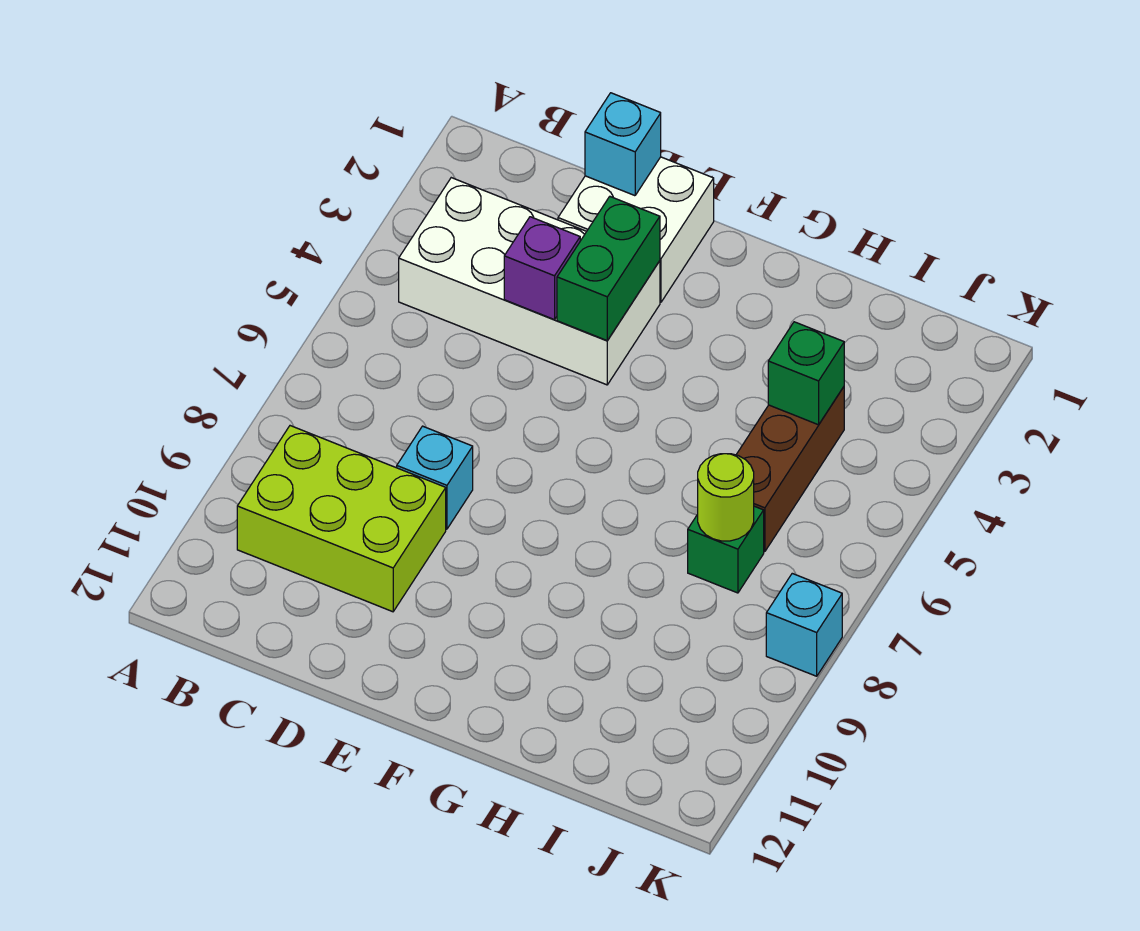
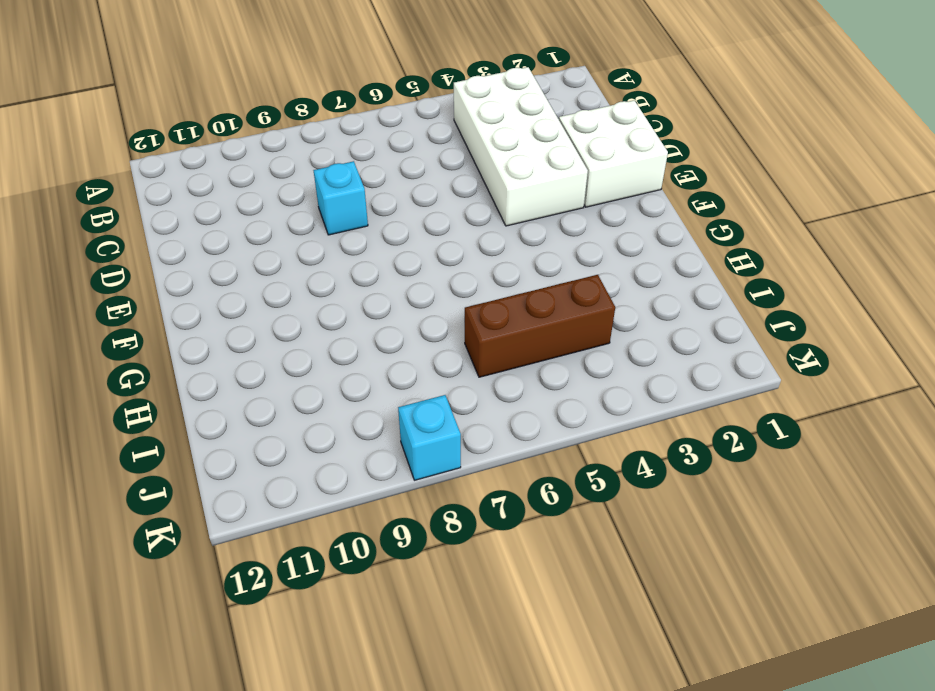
none -> lime 2x3 brick [237,426,446,612]
none -> green 1x1 brick [688,506,764,593]
none -> cyan 1x1 brick [585,93,661,196]

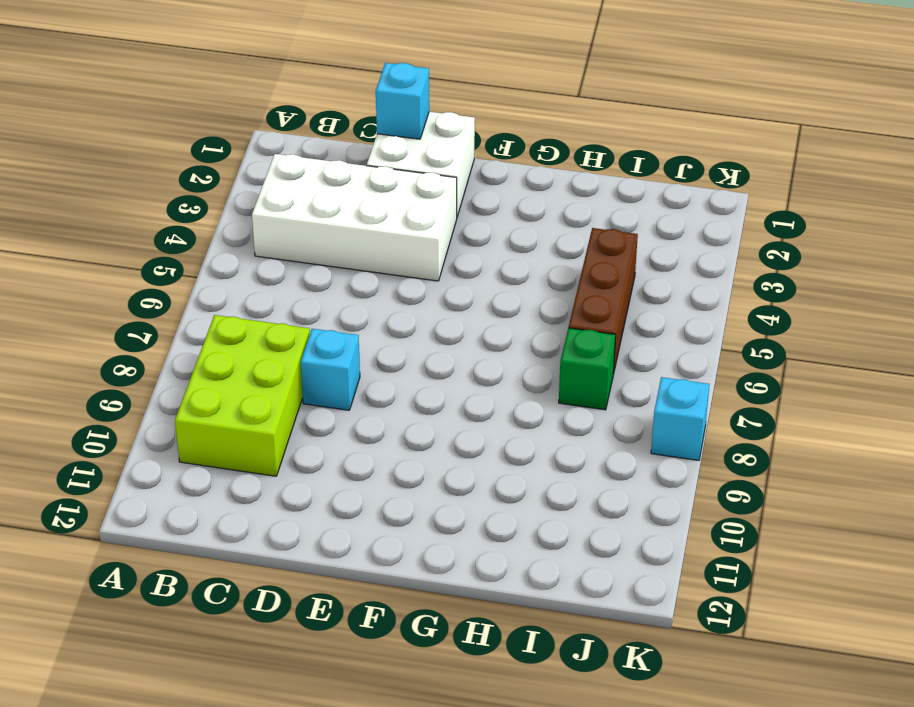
lime 2x3 brick [175,315,310,476] -> lime 2x3 brick turned to [237,426,446,612]
none -> purple 1x1 brick [504,217,580,320]
none -> green 1x2 brick [557,197,660,340]
none -> green 1x1 brick [768,322,844,425]

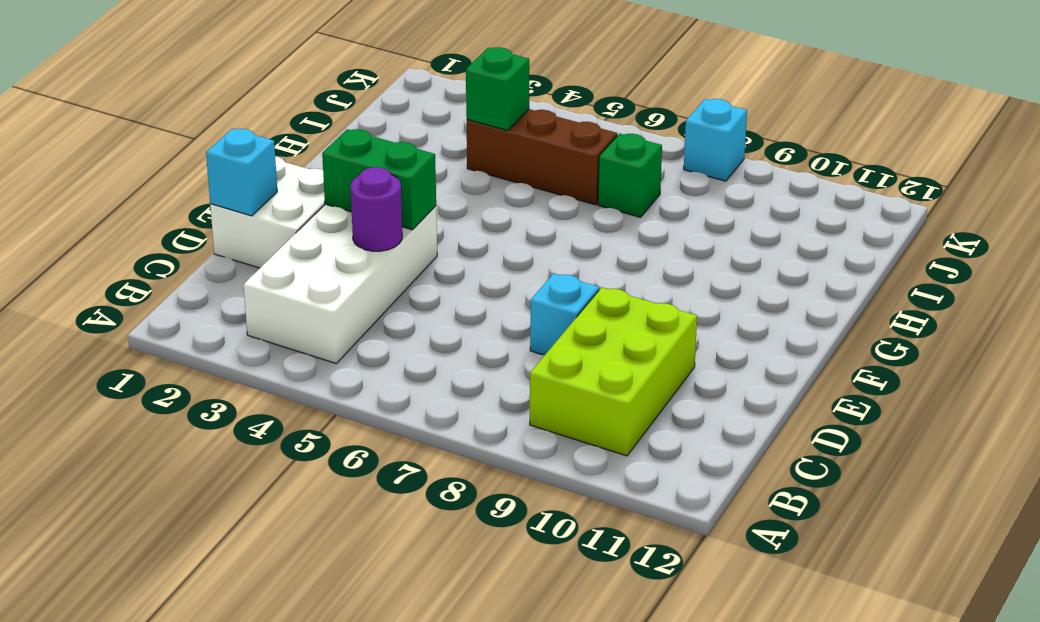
purple 1x1 round brick [351,167,402,251] -> purple 1x1 brick [504,217,580,320]
none -> lime 1x1 round brick [698,454,754,541]

